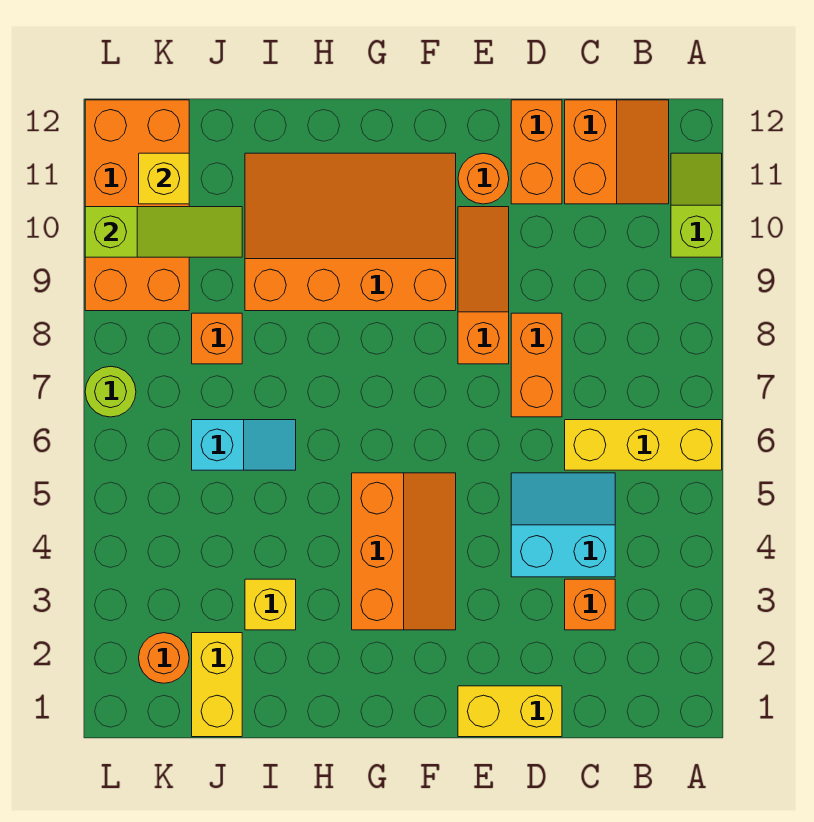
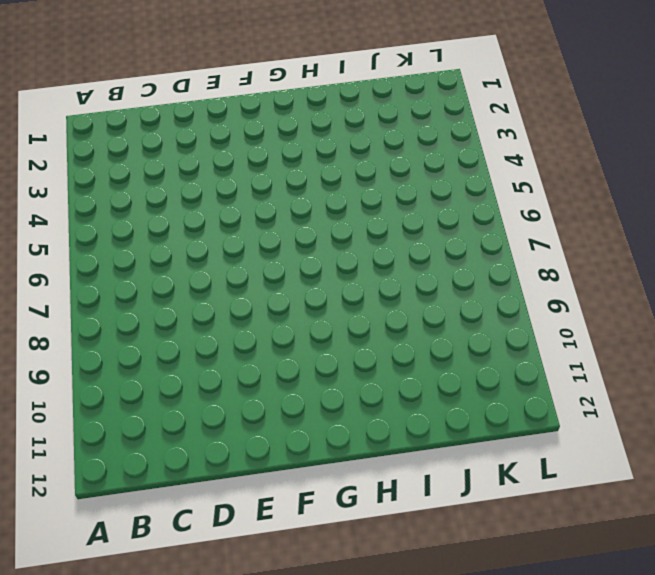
none -> yellow 1x3 brick [565,420,722,470]
none -> lime 1x2 slope [671,153,722,257]
none -> orange 2x2 slope [565,100,669,204]

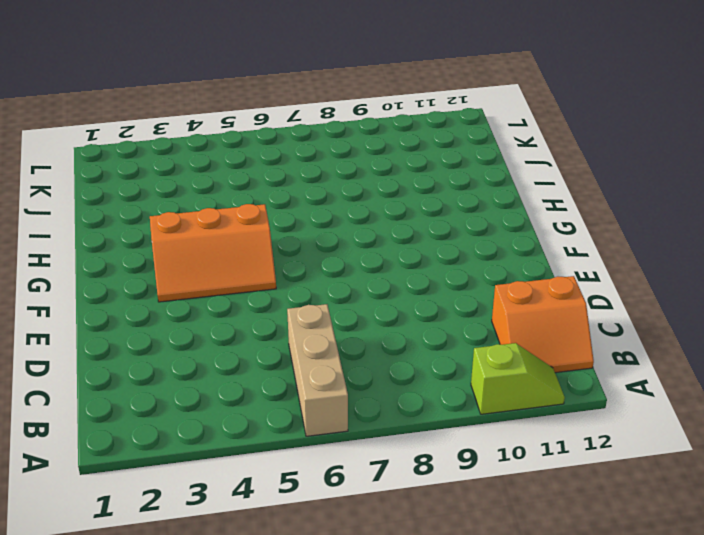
tan 1x3 brick [287,304,348,436] -> yellow 1x3 brick [565,420,722,470]
none -> orange 1x1 brick [565,579,615,630]
none -> cyan 2x2 slope [511,473,615,577]
none -> yellow 1x2 brick [458,686,562,737]

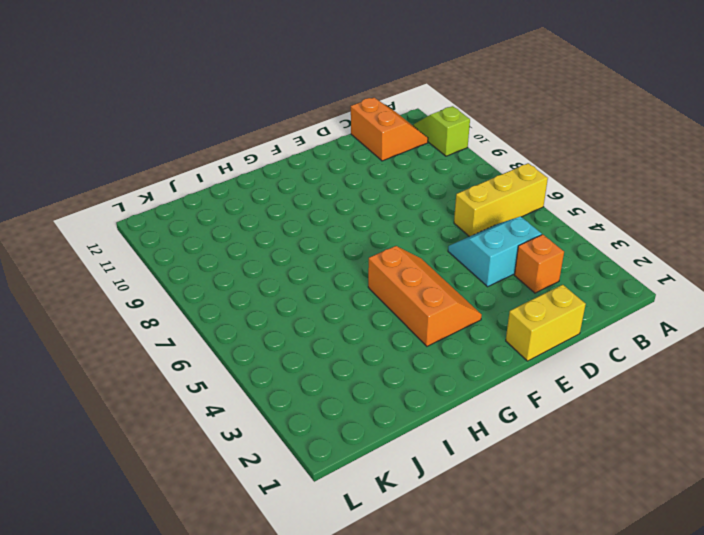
none -> orange 1x2 brick [511,313,562,417]
none -> orange 1x2 brick [511,100,562,204]
none -> orange 1x3 slope [458,207,509,364]

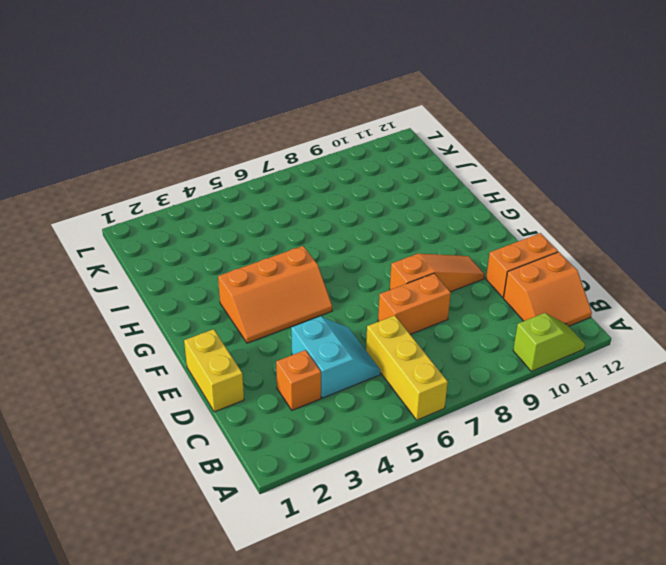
none -> orange 1x1 round brick [458,153,509,204]
none -> orange 3x4 slope [245,153,456,311]
none -> yellow 1x1 brick [245,579,296,630]

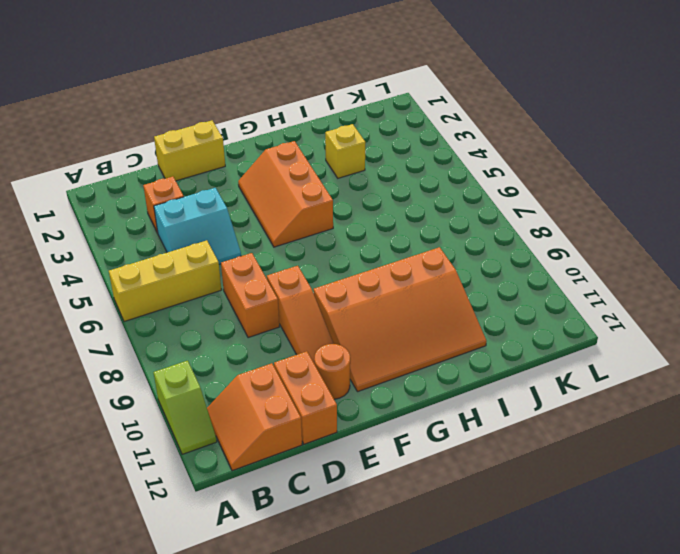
none -> cyan 1x2 slope [192,420,296,470]
none -> yellow 1x2 brick [192,633,242,737]
none -> orange 1x1 brick [192,313,242,364]

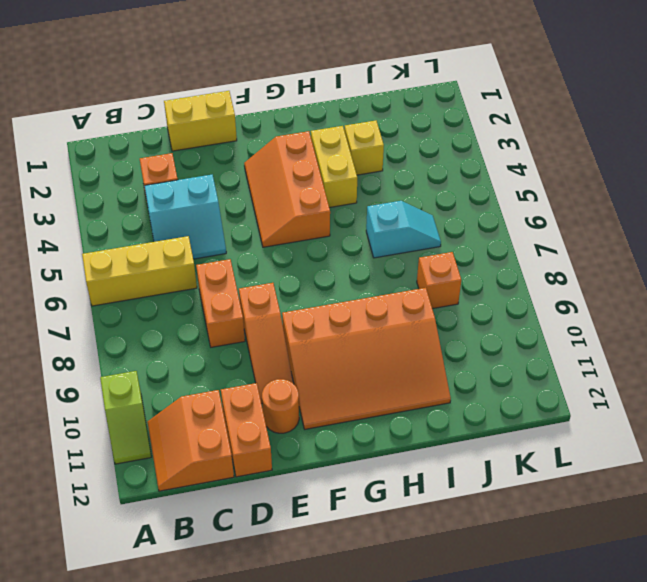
yellow 1x2 brick [311,126,357,208] -> yellow 1x2 brick moved to [192,633,242,737]
cyan 1x2 slope [366,201,441,258] -> cyan 1x2 slope turned to [192,420,296,470]
none -> orange 1x1 round brick [139,633,189,683]
none -> orange 2x4 brick [85,100,189,311]
none -> lime 1x1 round brick [85,366,136,417]

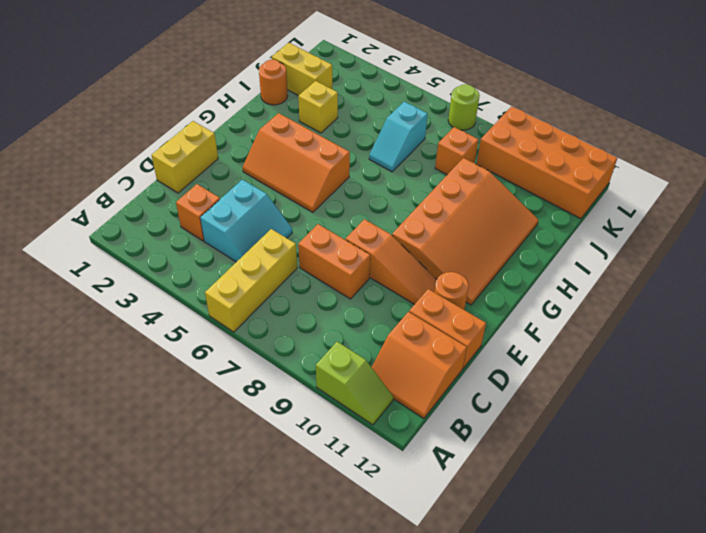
orange 1x1 round brick [259,60,288,105] -> orange 1x1 round brick moved to [139,633,189,683]
none -> lime 1x3 slope [85,207,242,257]
none -> yellow 1x1 brick [139,153,189,204]

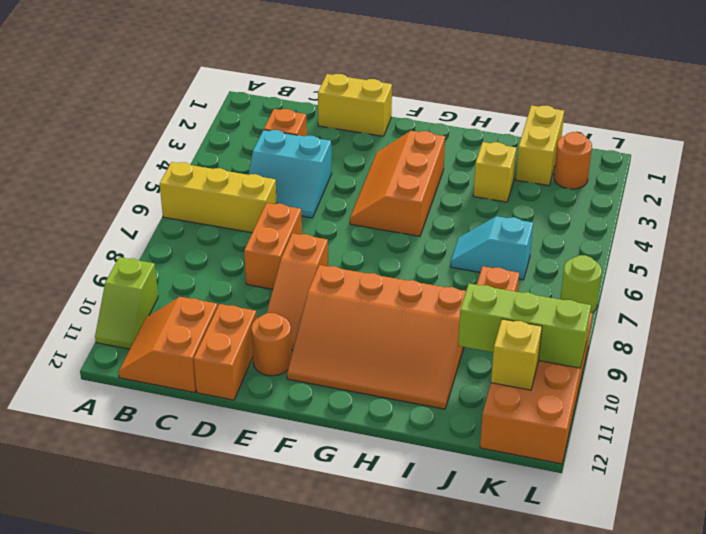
lime 1x3 brick [458,284,591,368] -> lime 1x3 slope [85,207,242,257]

